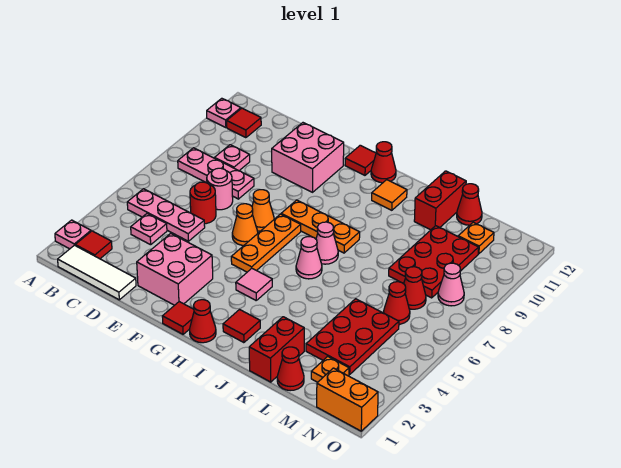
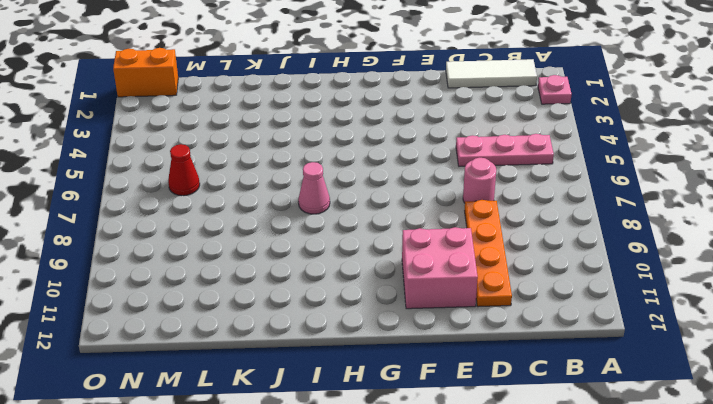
orange 1x4 plate [465,200,512,307] -> pink 1x3 plate [178,148,254,199]
none -> pink 1x1 plate [207,98,241,128]
none -> red 1x1 tile [75,231,112,259]
none -> red 1x1 tile [227,108,261,138]
none -> pink 1x1 plate [131,214,167,245]

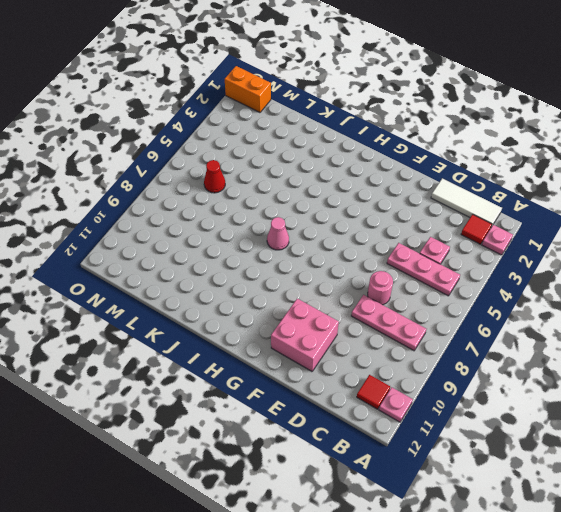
none -> pink 1x1 plate [215,145,250,171]
none -> red 1x1 round brick [190,182,216,224]
none -> pink 2x2 brick [137,233,213,305]
none -> orange 1x1 cone [232,204,258,245]

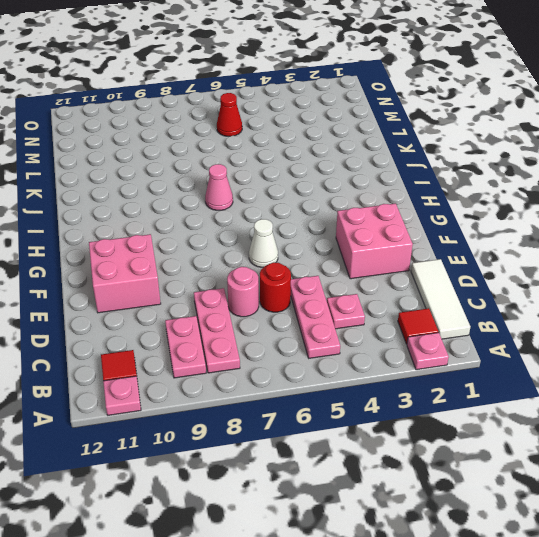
pink 1x2 plate [165,316,206,378] -> pink 1x1 plate [215,145,250,171]
white 1x1 cone [249,219,278,267] -> orange 1x1 cone [232,204,258,245]
none -> orange 1x1 cone [252,190,274,231]
none -> red 1x1 tile [162,302,194,334]
none -> orange 1x3 plate [231,214,301,272]
none -> orange 1x3 plate [281,200,360,253]

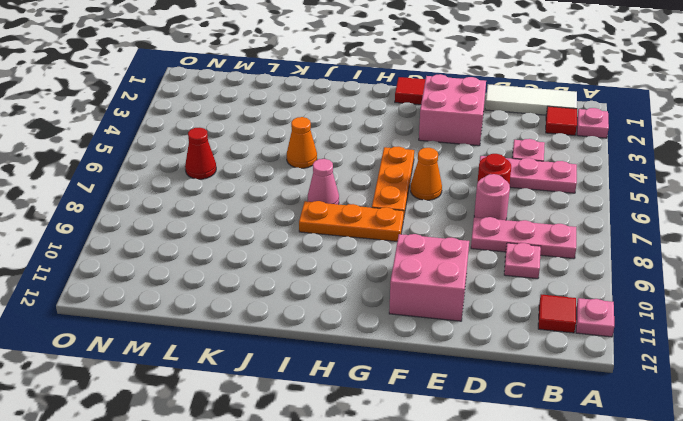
orange 1x1 cone [287,117,317,168] -> orange 1x1 cone moved to [252,190,274,231]
none -> red 1x1 tile [345,145,376,175]
none -> red 1x1 cone [189,300,216,343]
none -> pink 1x1 tile [236,269,272,300]
none -> red 1x1 cone [371,142,396,183]

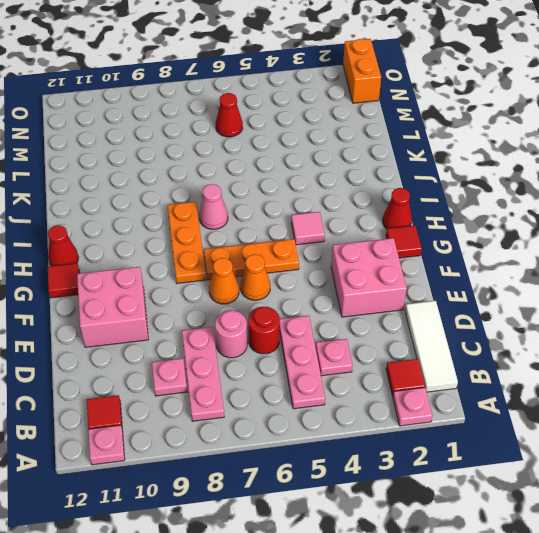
none -> red 1x1 tile [223,310,260,343]
none -> pink 1x1 cone [296,237,322,279]
none -> orange 1x1 tile [372,180,407,210]
none -> red 1x2 brick [249,317,304,382]

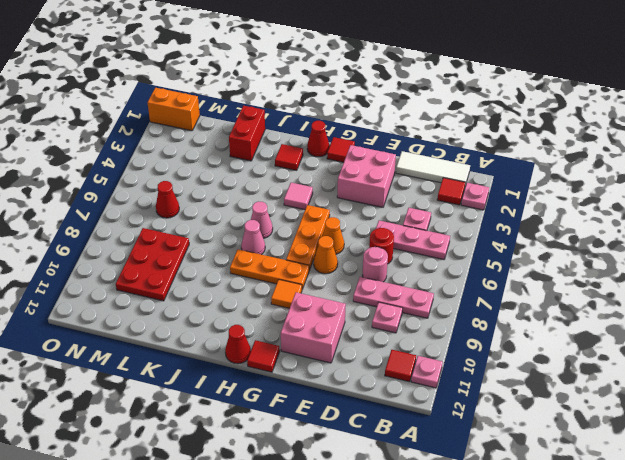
orange 1x1 tile [271,280,302,308] -> orange 1x1 tile moved to [372,180,407,210]
none -> red 1x2 brick [414,171,466,230]
none -> red 1x1 cone [277,347,304,391]
none -> red 2x3 plate [306,299,399,374]
none -> red 1x1 cone [457,184,482,225]

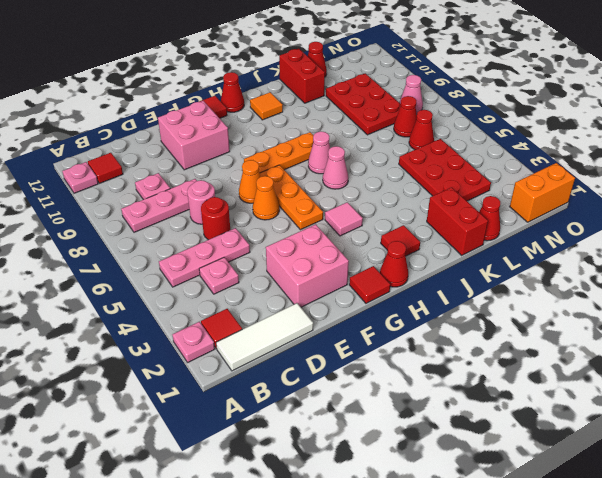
none -> orange 1x1 plate [311,356,349,382]
none -> orange 1x1 plate [458,222,494,254]

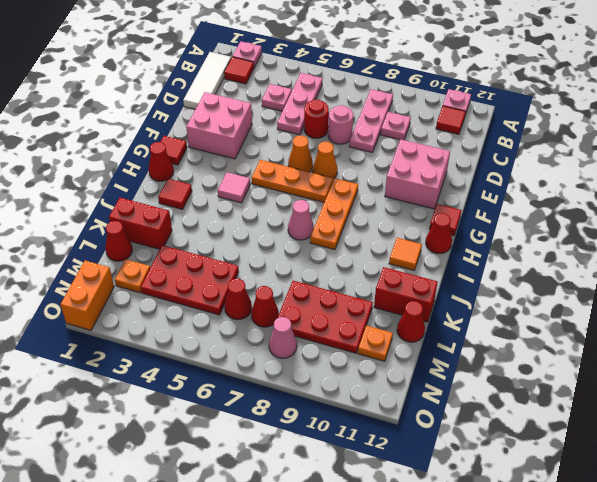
none -> pink 1x1 cone [296,237,322,279]

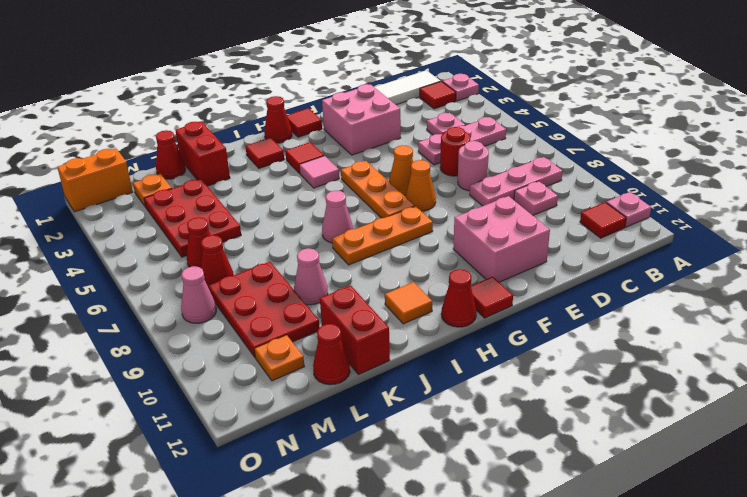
red 1x1 tile [285,142,324,173] -> none
pink 1x1 cone [294,248,328,305] -> pink 1x1 cone moved to [296,237,322,279]

